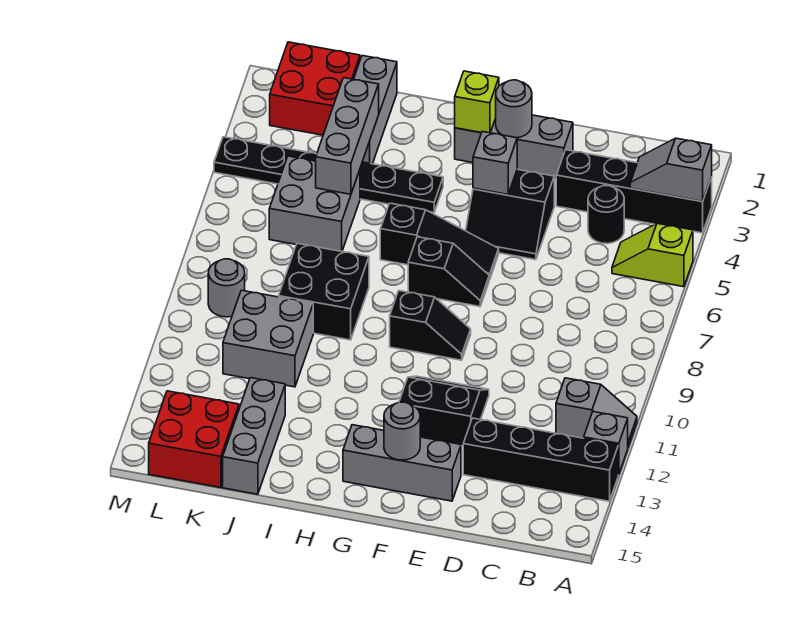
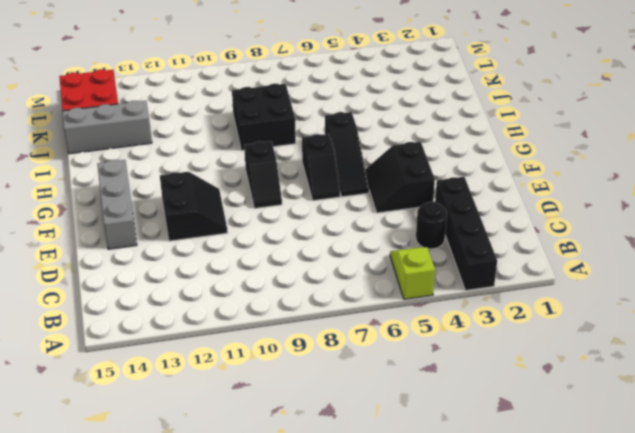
none -> grey 1x2 slope [556,378,637,447]
none -> grey 1x1 brick [584,412,628,475]
none -> black 1x4 brick [463,418,618,501]

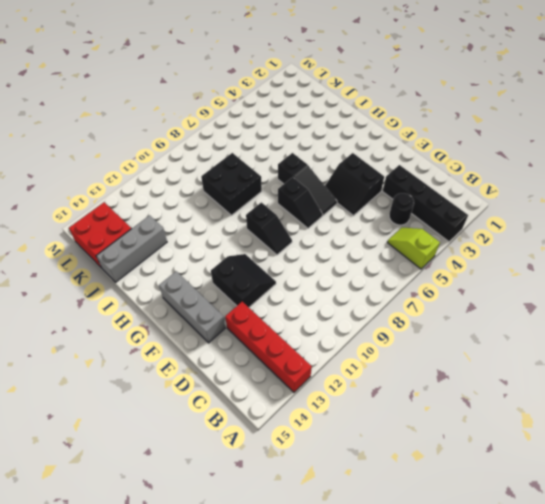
red 1x4 brick [225,302,312,392] -> black 1x4 brick [463,418,618,501]
none -> grey 1x2 slope [556,378,637,447]
none -> grey 1x1 brick [584,412,628,475]
none -> grey 1x3 brick [455,115,573,178]

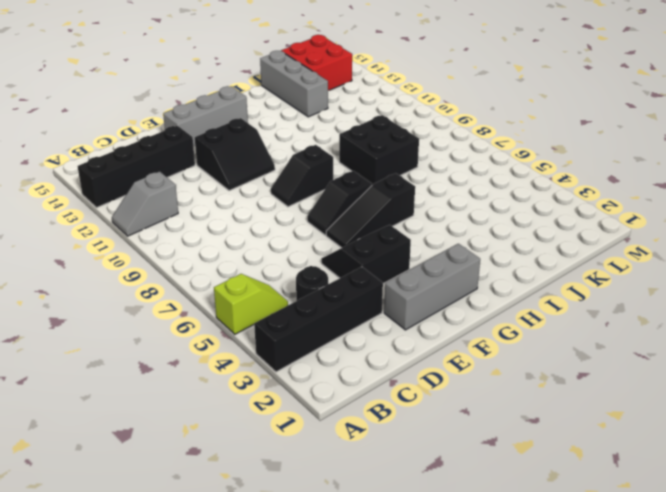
none -> grey 1x1 brick [584,412,628,475]
none -> black 1x6 plate [214,137,443,212]
none -> grey 1x3 brick [354,56,397,164]

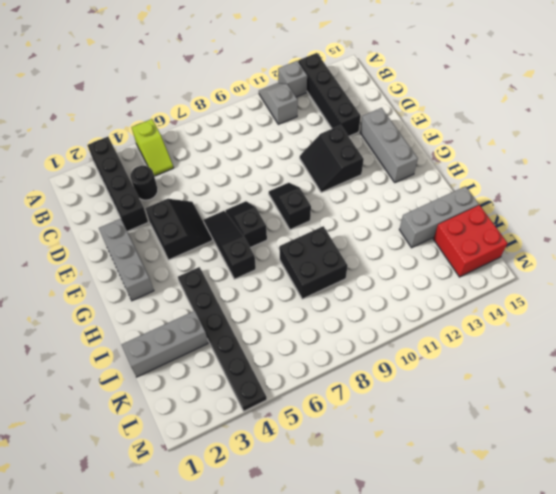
none -> grey 2x2 brick [269,156,360,251]
none -> grey 2x2 brick [223,290,313,387]
none -> red 2x2 brick [270,42,360,135]

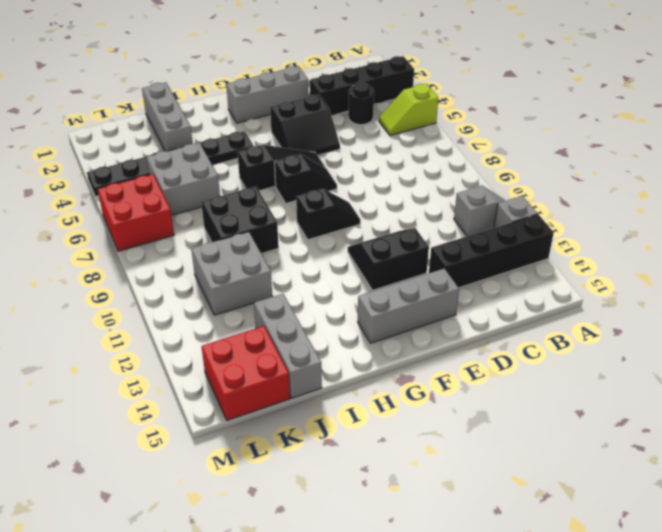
red 2x2 brick [98,174,174,251] -> red 2x2 brick moved to [270,42,360,135]
none -> grey 1x1 round brick [208,259,245,317]
none -> grey 1x2 slope [630,138,712,202]
none -> grey 1x1 round brick [496,80,532,138]

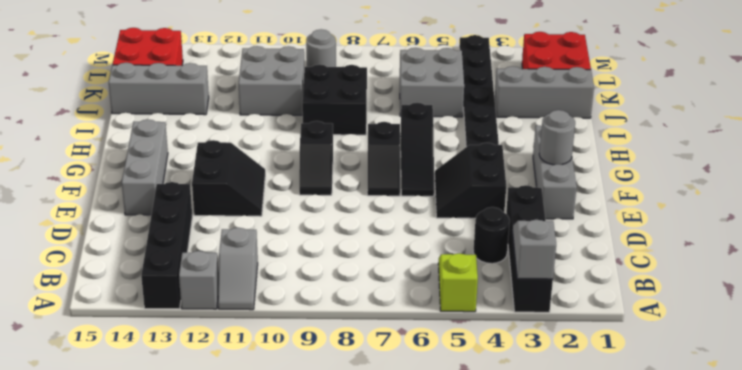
none -> grey 1x1 brick [473,132,517,194]
none -> grey 1x1 round brick [384,402,420,460]
none -> lime 1x1 brick [455,71,499,133]

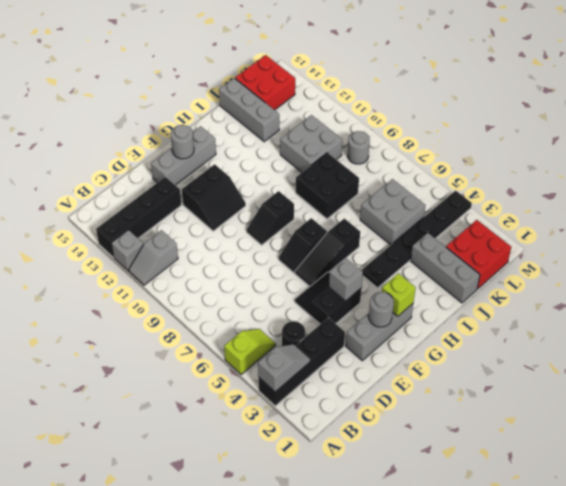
none -> grey 1x3 brick [316,78,379,194]

